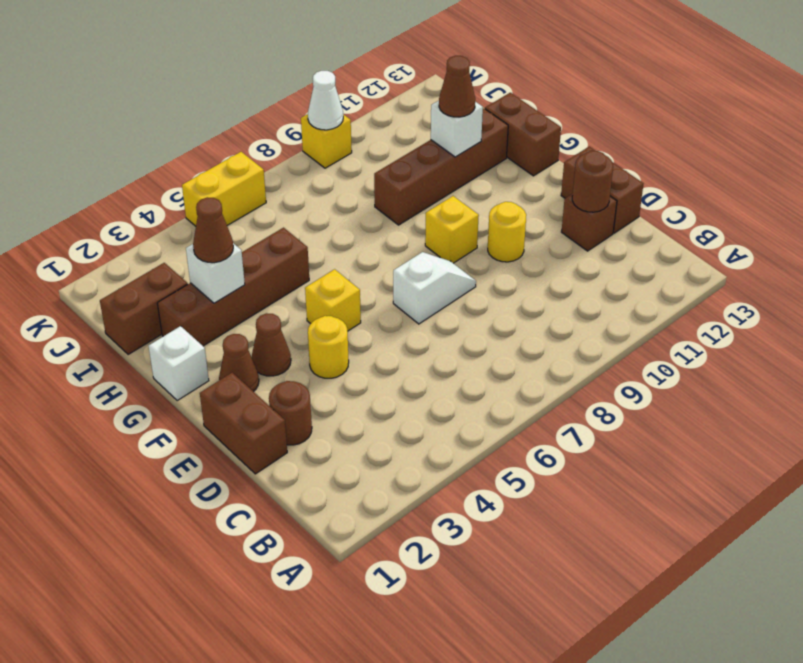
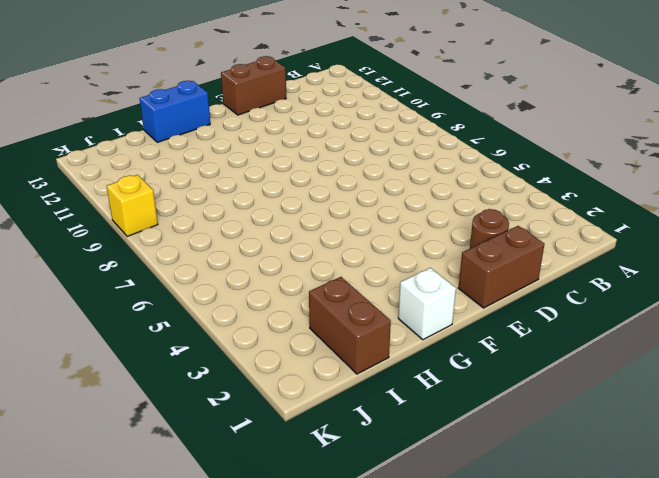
blue 1x2 brick [139,81,210,142] -> brown 1x2 brick [485,93,561,176]
none -> brown 1x1 brick [562,194,617,251]
none -> yellow 1x1 round brick [308,316,349,378]
none -> white 1x2 slope [393,252,476,324]

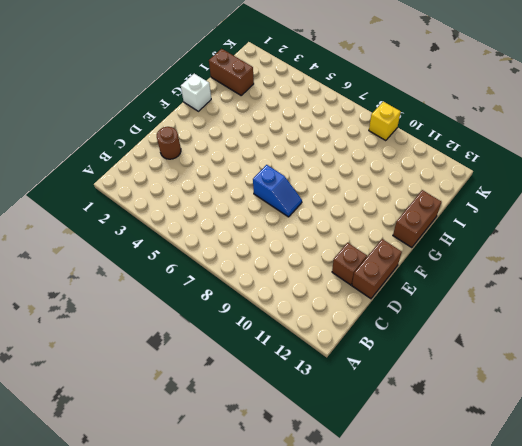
blue 1x2 slope [253,165,302,217] -> white 1x2 slope [393,252,476,324]
none -> brown 1x2 brick [200,373,287,474]
none -> yellow 1x1 round brick [308,316,349,378]
none -> yellow 1x1 round brick [488,202,526,262]

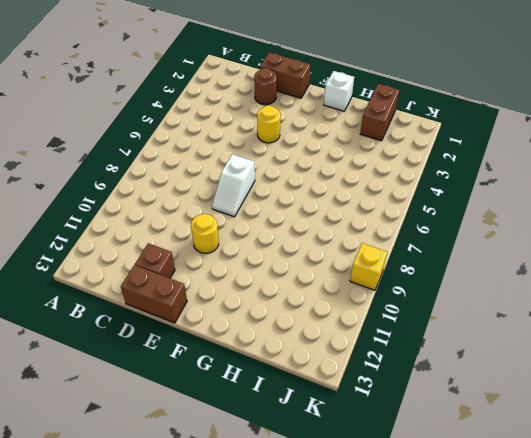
none -> brown 1x1 cone [219,334,259,392]
none -> brown 1x1 cone [252,313,291,376]
none -> yellow 1x1 brick [305,269,361,331]

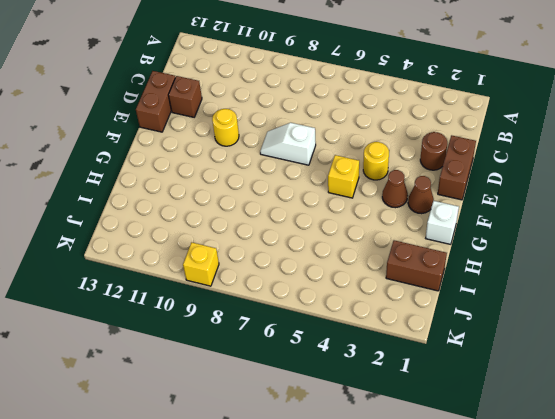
none -> yellow 1x1 brick [425,196,479,263]
none -> brown 1x2 brick [485,93,561,176]
none -> brown 1x4 brick [157,228,309,346]

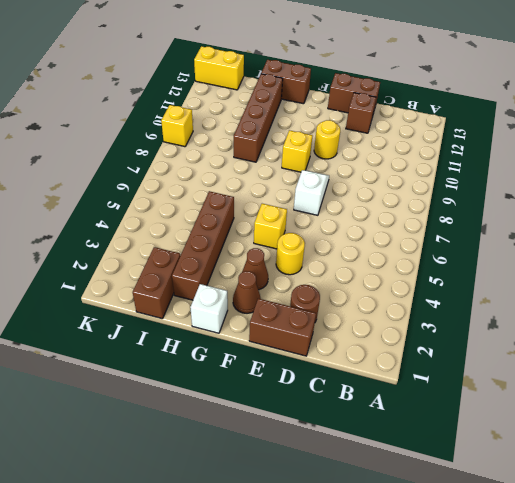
yellow 1x2 brick [194,46,244,90] -> yellow 1x2 brick turned to [182,152,266,226]
none -> brown 1x1 round brick [572,151,613,212]
none -> white 1x1 brick [186,243,245,303]
none -> white 1x1 brick [431,101,483,157]

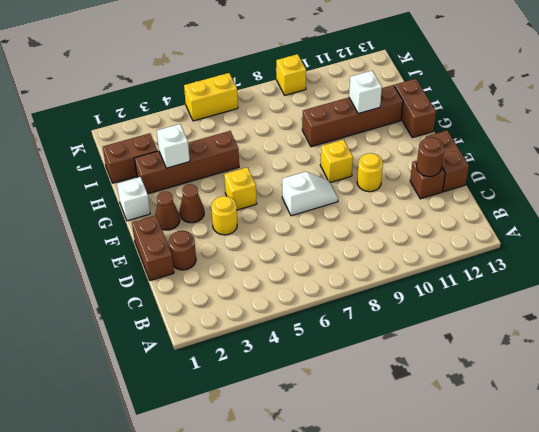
none -> white 1x1 cone [308,71,343,130]
none -> brown 1x1 cone [193,197,233,263]
none -> brown 1x1 cone [439,56,475,117]

